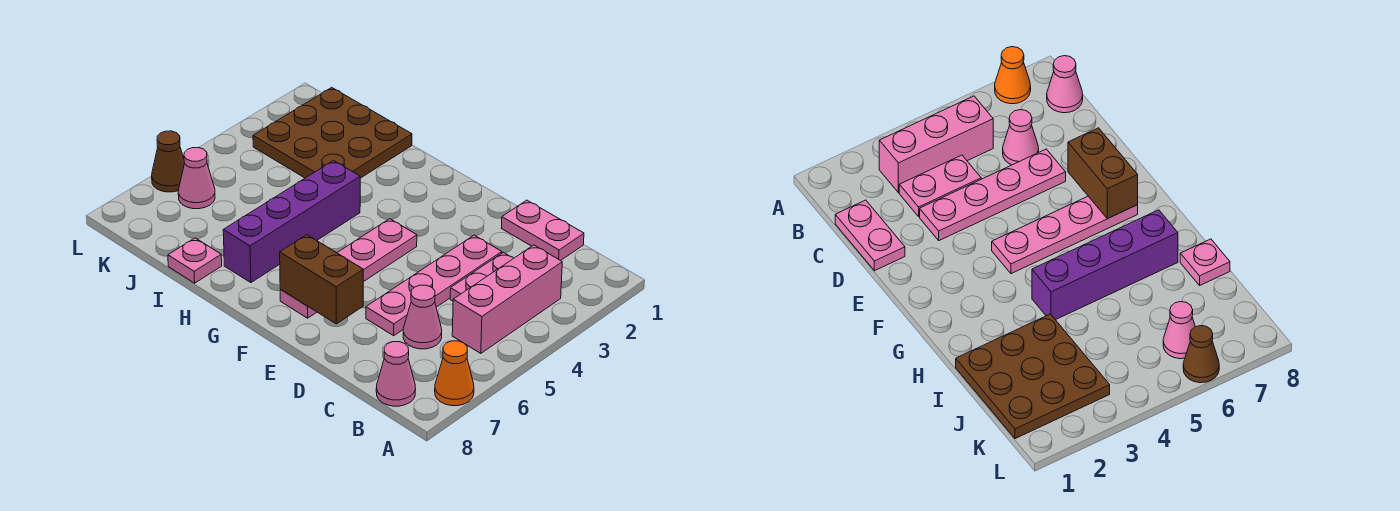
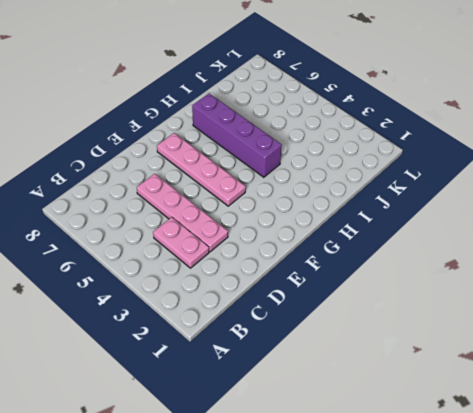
none -> orange 1x1 cone [435,341,474,406]
none -> pink 1x3 brick [452,245,562,353]
none -> pink 1x1 cone [376,342,416,406]

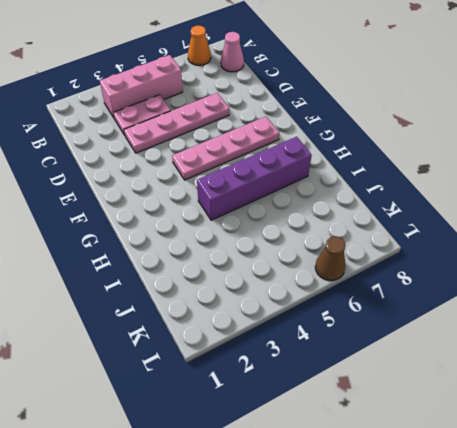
none -> pink 1x2 plate [502,200,584,261]
none -> pink 1x1 cone [403,285,442,349]
none -> brown 3x3 plate [253,87,412,178]

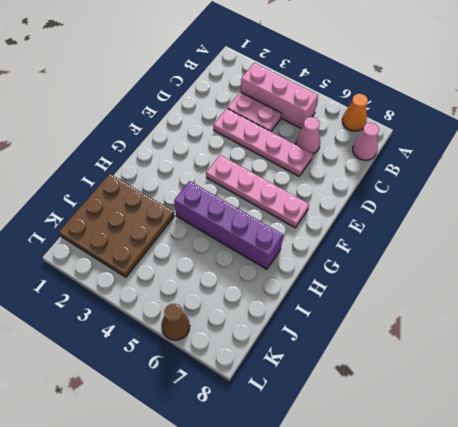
none -> pink 1x2 plate [502,200,584,261]
none -> pink 1x1 plate [168,238,222,283]
none -> pink 1x1 cone [178,147,215,209]

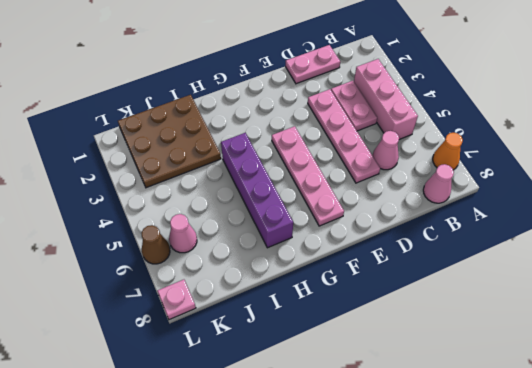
pink 1x1 plate [157,280,196,320] -> pink 1x1 plate moved to [168,238,222,283]
none -> brown 1x2 brick [280,235,363,324]

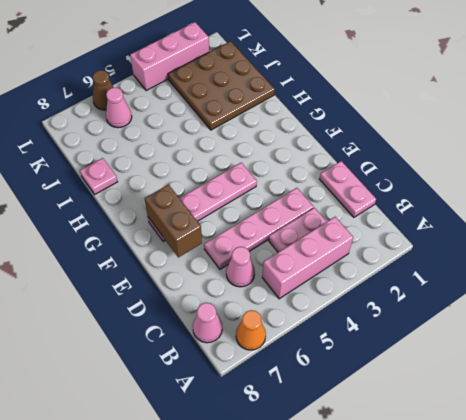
pink 1x3 brick [130,22,209,91] -> none
none -> purple 1x4 brick [223,161,360,283]

